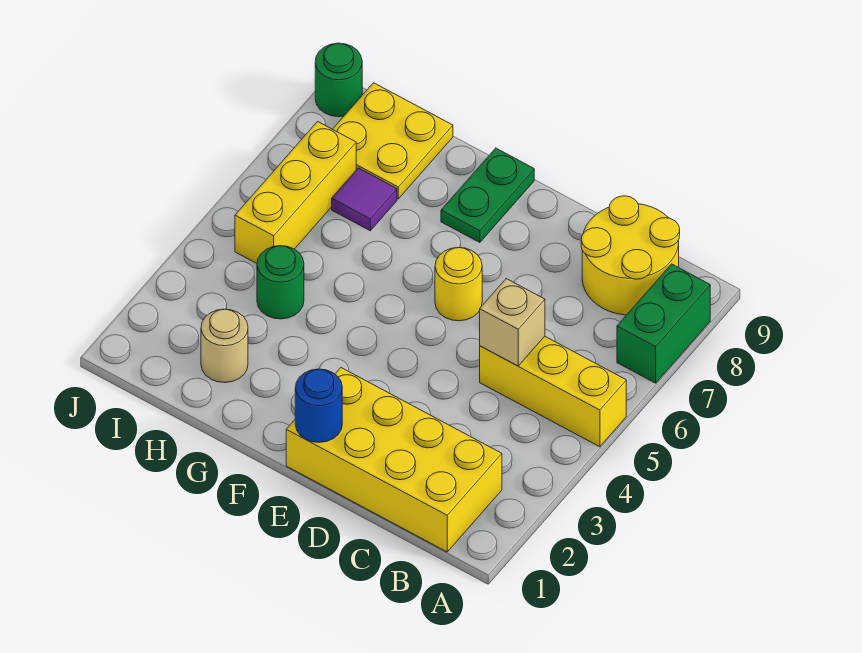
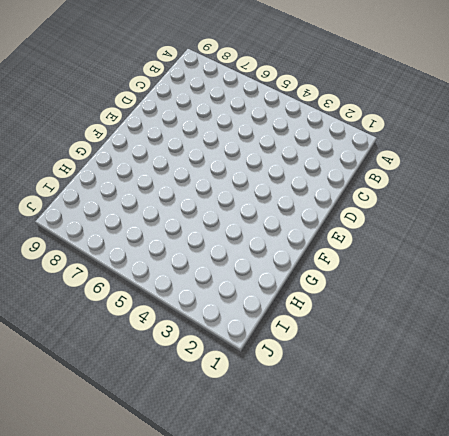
none -> yellow 1x3 brick [480,336,626,447]
none -> green 1x2 brick [617,264,710,383]
none -> yellow 2x4 brick [286,368,502,552]

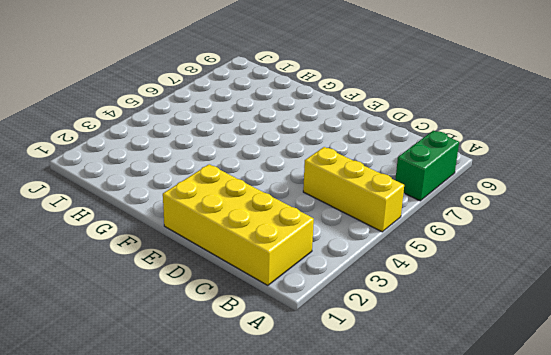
none -> yellow 2x2 round brick [581,196,680,315]
none -> yellow 1x1 round brick [435,248,482,321]
none -> green 1x2 plate [441,148,534,243]

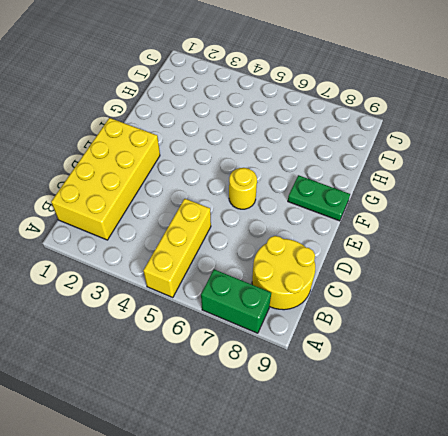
none -> tan 1x1 round brick [201,309,248,383]
none -> green 1x1 round brick [257,246,304,319]
none -> purple 1x1 tile [332,168,397,231]

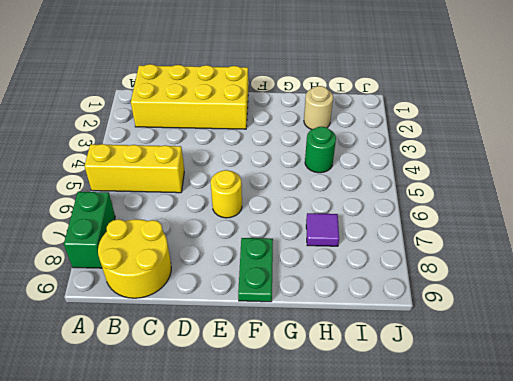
none -> yellow 2x2 plate [333,83,453,199]
none -> yellow 1x3 brick [235,122,356,263]
none -> green 1x1 round brick [315,43,362,117]

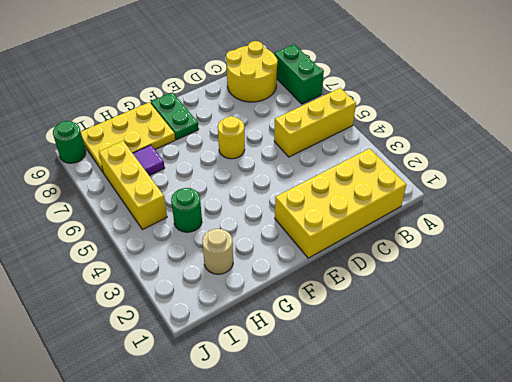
yellow 2x3 plate [81,102,175,173] -> yellow 2x2 plate [333,83,453,199]
none -> tan 1x1 brick [480,279,545,366]
none -> blue 1x1 round brick [295,369,342,443]

